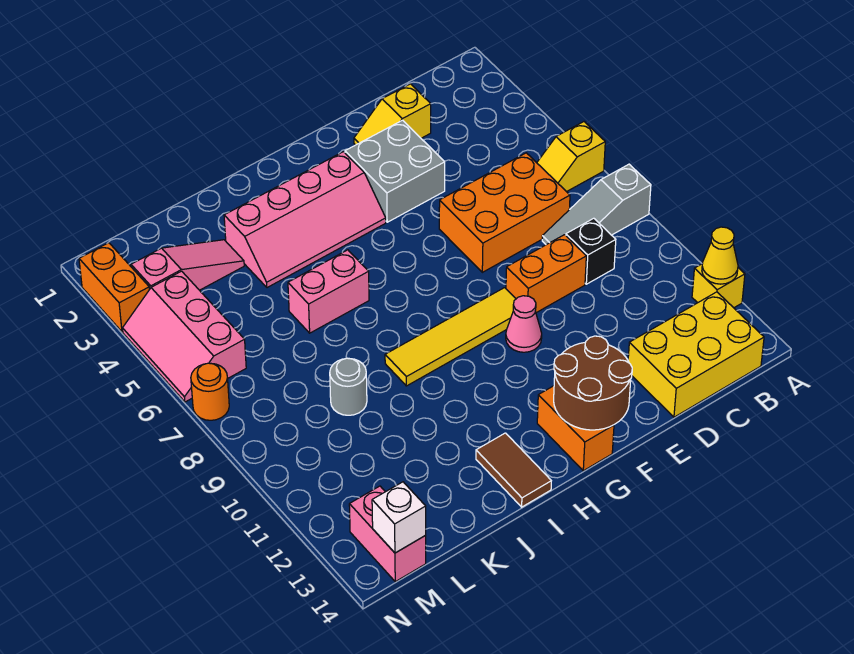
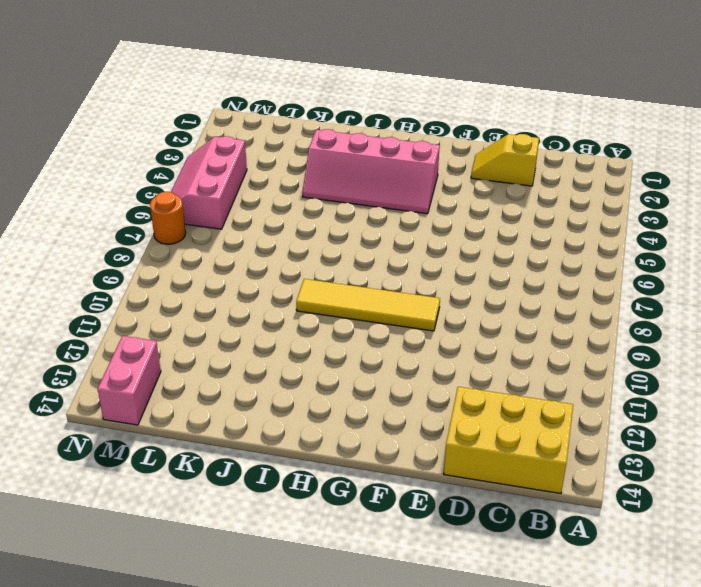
none -> yellow 1x2 slope [537,122,605,192]
none -> grey 1x3 slope [542,164,651,245]
none -> yellow 1x1 brick [692,264,745,308]

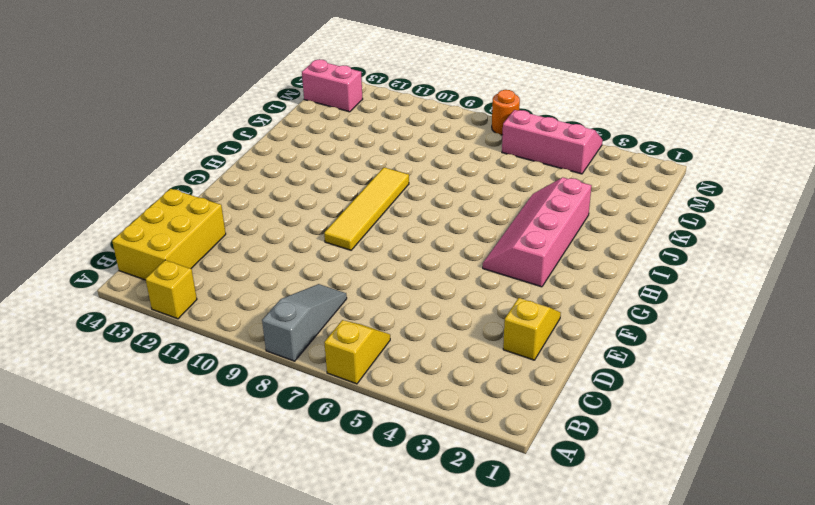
none -> orange 2x3 brick [439,153,570,272]
none -> black 1x1 brick [566,218,616,284]
none -> orange 1x2 brick [506,235,586,313]

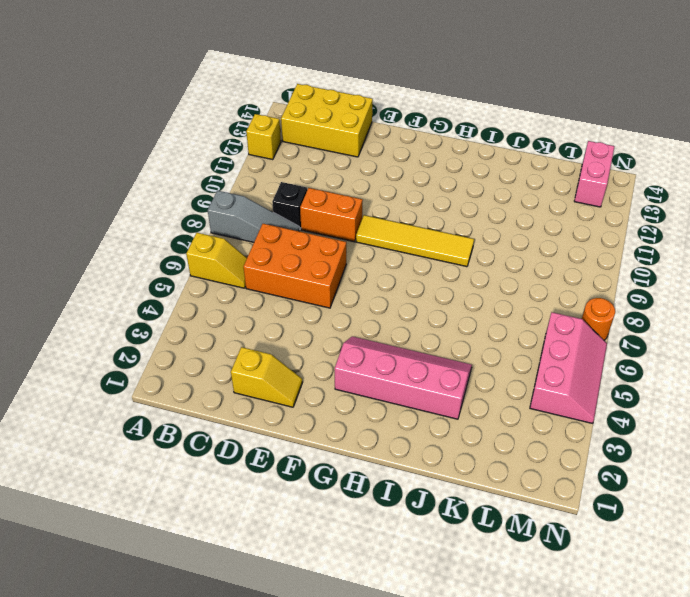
none -> grey 2x2 brick [345,120,445,222]
none -> pink 1x1 cone [506,296,542,352]
none -> orange 1x2 brick [537,386,614,471]

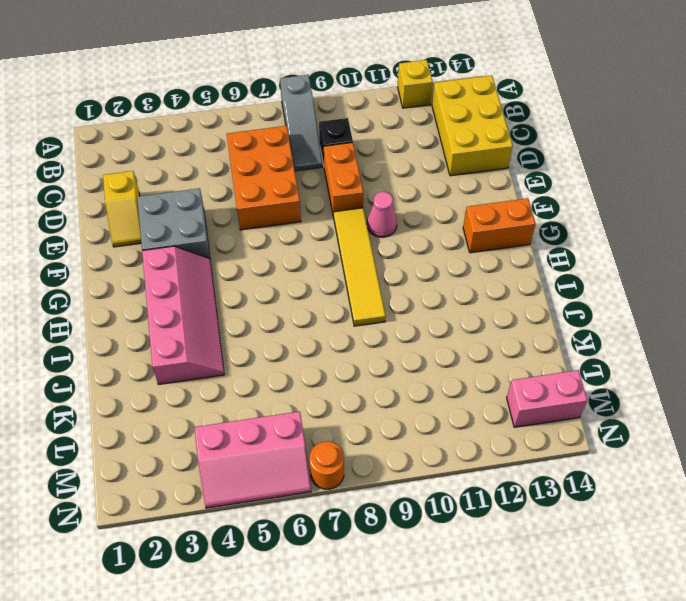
none -> yellow 1x2 slope [537,122,605,192]
none -> pink 1x2 brick [288,250,369,333]
none -> brown 1x2 tile [476,433,551,507]

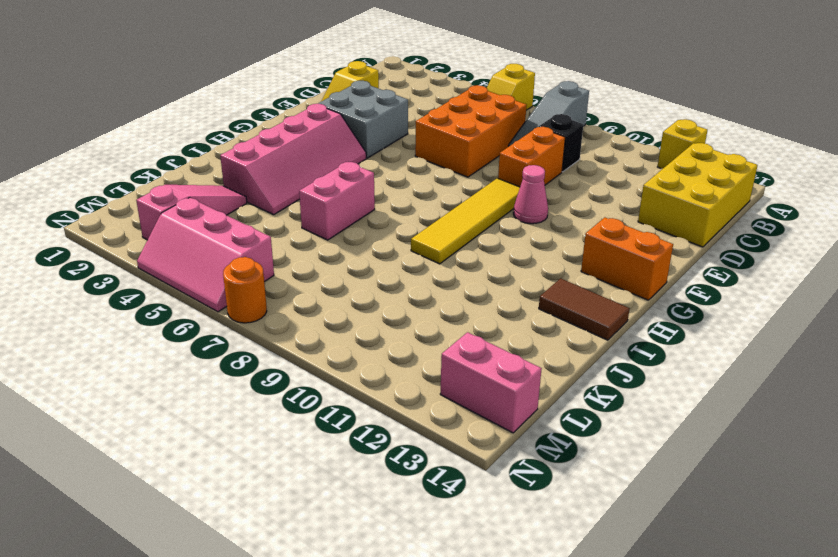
none -> grey 1x1 round brick [330,358,367,415]
none -> orange 1x2 brick [79,243,150,332]
none -> yellow 1x1 cone [702,227,738,284]

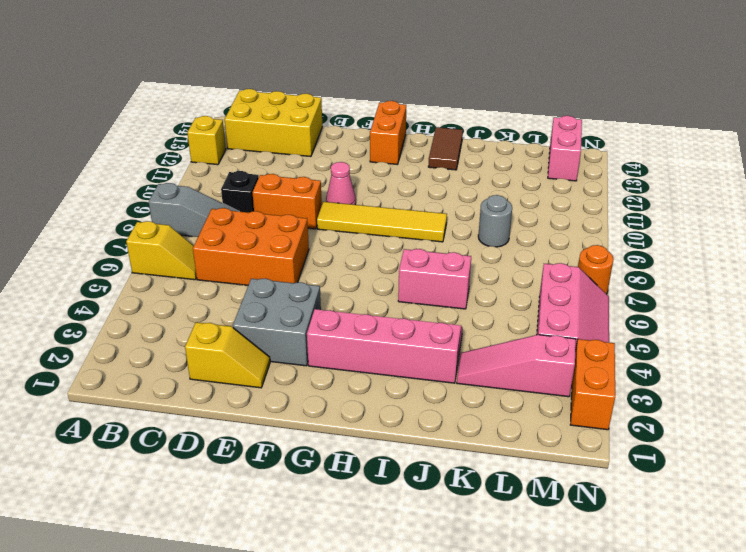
none -> yellow 1x1 cone [702,227,738,284]
none -> brown 2x2 round brick [554,336,632,430]
none -> white 1x1 brick [372,482,426,553]

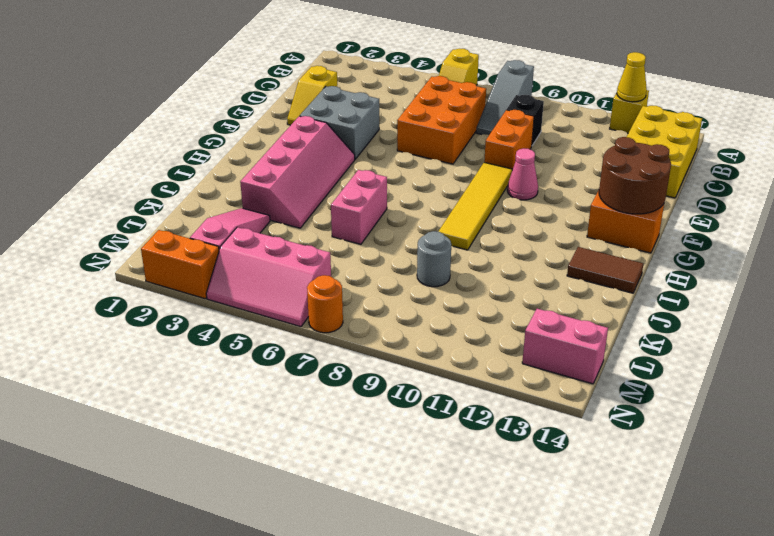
none -> white 1x1 brick [372,482,426,553]

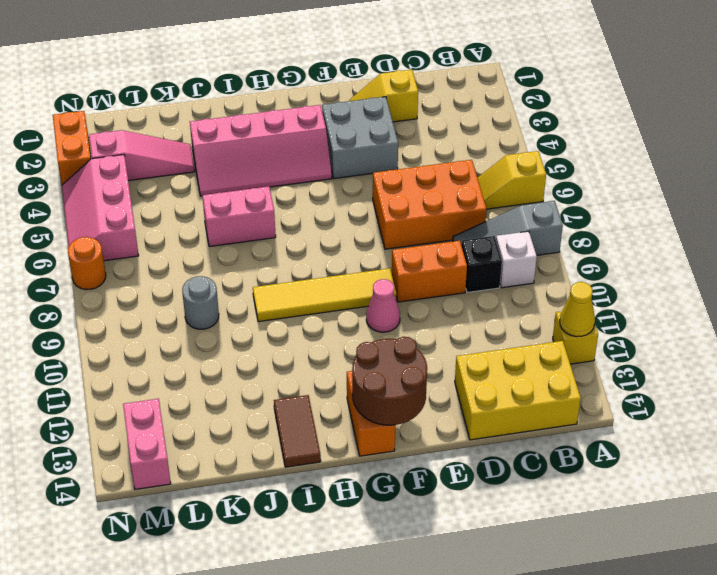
white 1x1 brick [496,231,537,288] -> white 1x1 brick moved to [372,482,426,553]

